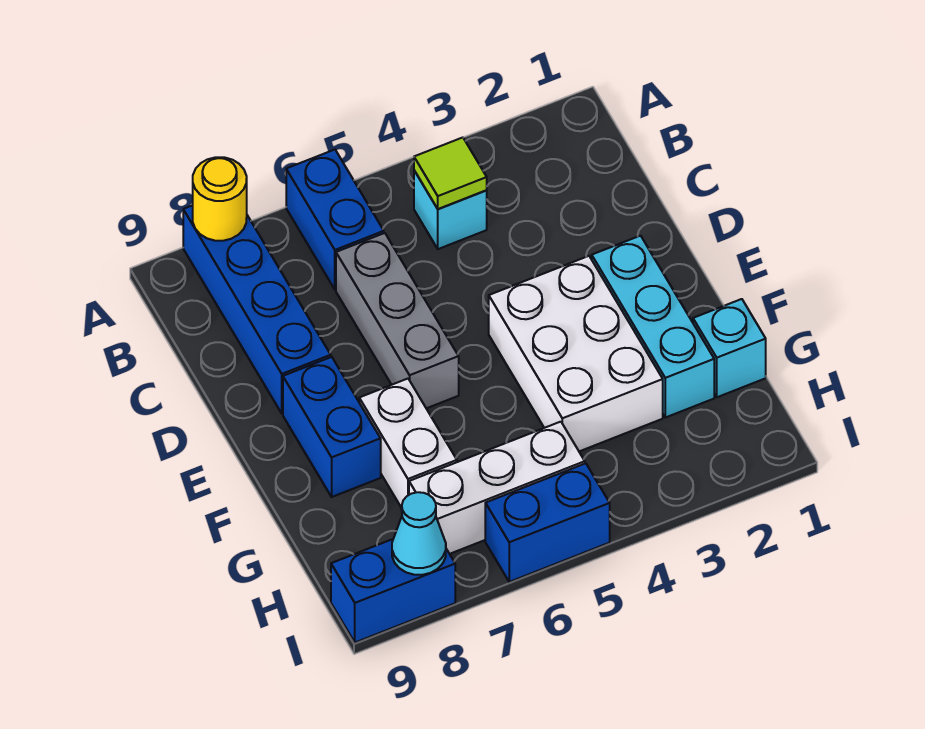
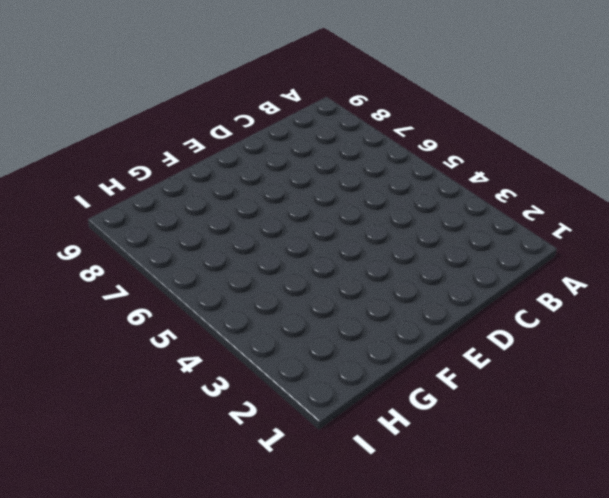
none -> blue 1x2 brick [286,150,384,290]
none -> blue 1x4 brick [183,205,331,413]
none -> cyan 1x1 brick [414,171,487,249]

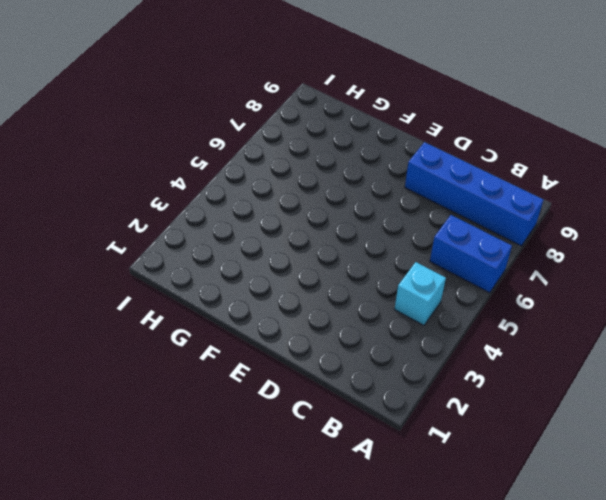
none -> grey 1x3 brick [336,233,459,408]
none -> cyan 1x3 brick [592,236,714,418]
none -> white 2x3 brick [489,256,663,451]

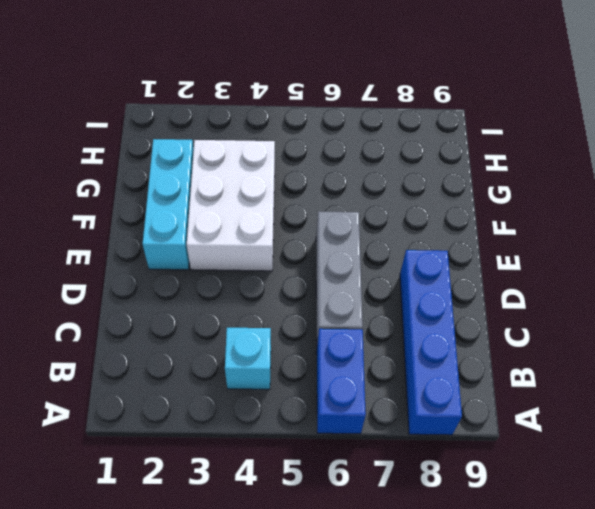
none -> blue 1x2 brick [283,357,381,497]
none -> white 1x2 brick [359,379,457,508]
none -> cyan 1x1 brick [693,299,766,397]

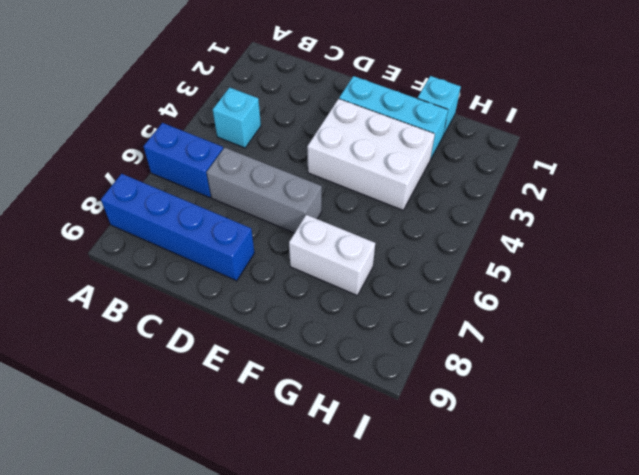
none -> blue 1x2 brick [283,357,381,497]
none -> white 1x3 brick [409,422,585,554]
none -> blue 1x2 brick [485,463,610,582]

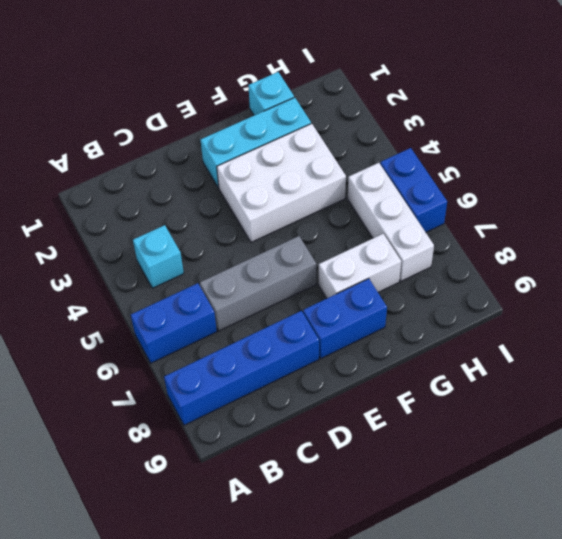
none -> blue 1x2 brick [331,539,455,642]
none -> yellow 1x1 round brick [193,157,247,241]
none -> lime 1x1 tile [414,138,487,209]

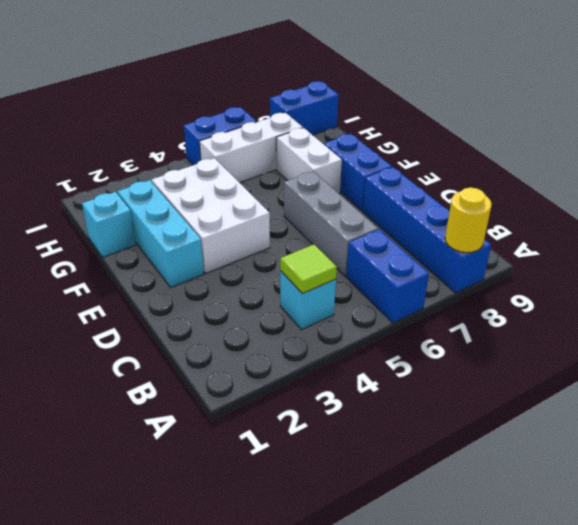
none -> cyan 1x1 cone [392,492,446,575]

